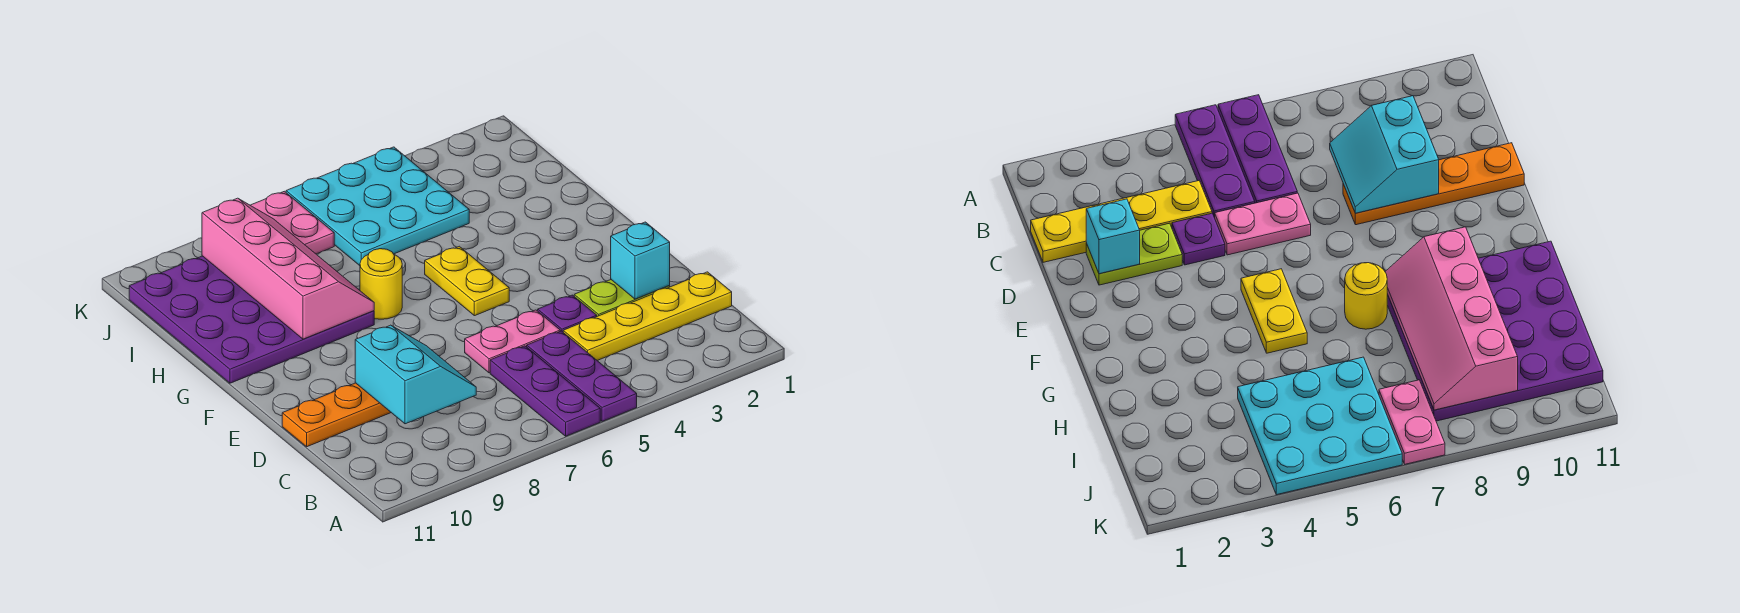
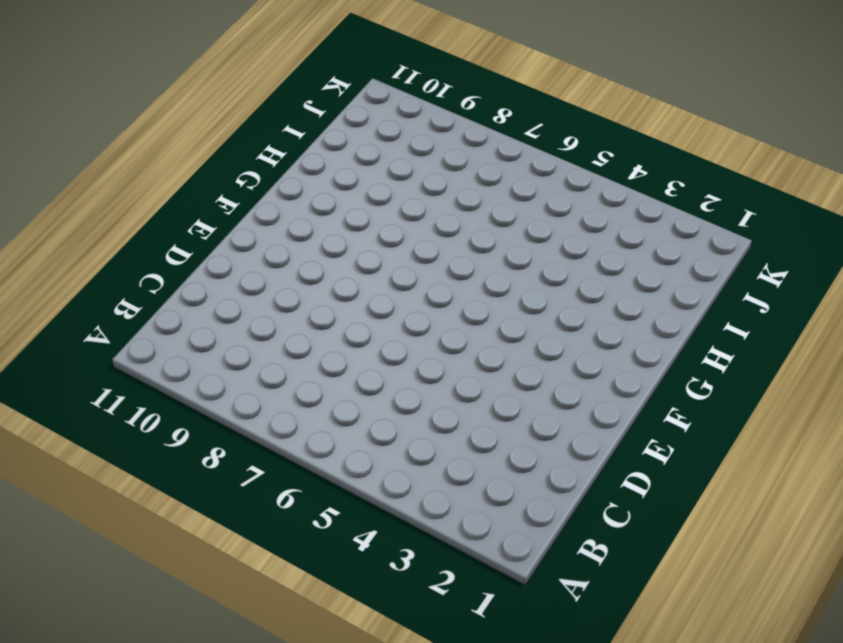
none -> purple 1x3 plate [527,331,637,421]
none -> purple 1x3 plate [490,346,600,436]
none -> yellow 1x4 plate [563,272,732,360]

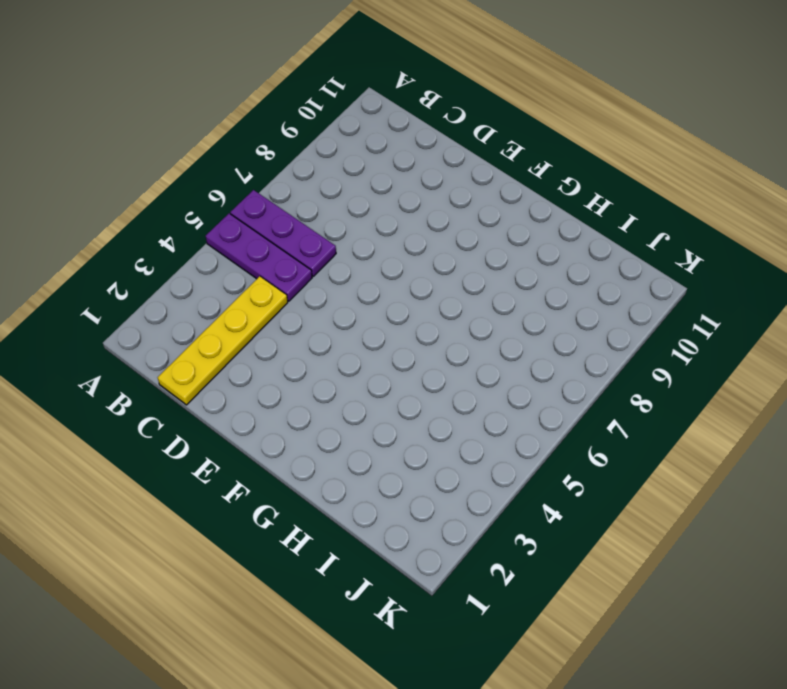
none -> lime 1x2 plate [574,280,670,316]
none -> purple 1x1 plate [538,295,597,332]
none -> pink 1x2 plate [465,310,560,373]

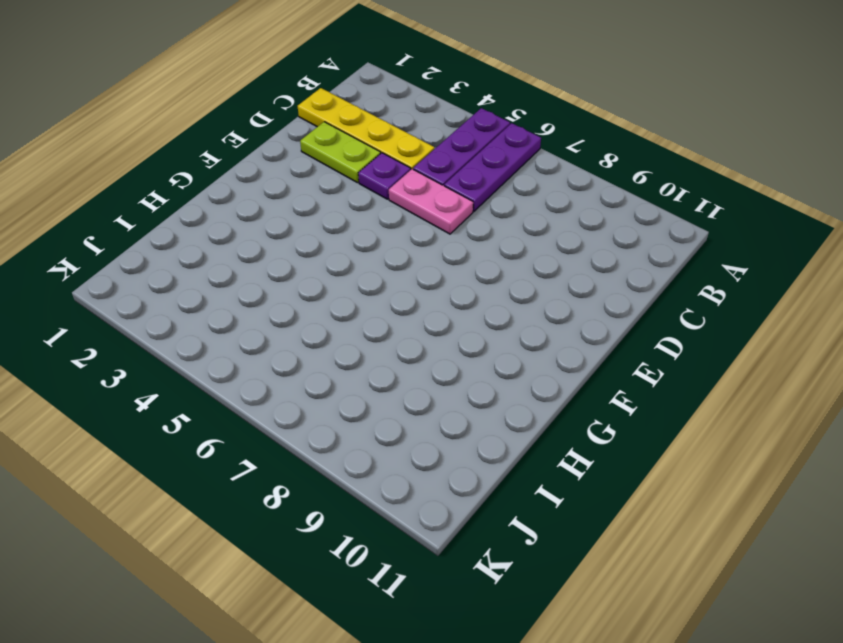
none -> orange 1x4 plate [282,383,391,447]
none -> yellow 1x2 plate [425,246,509,316]
none -> yellow 1x1 round brick [360,249,402,319]

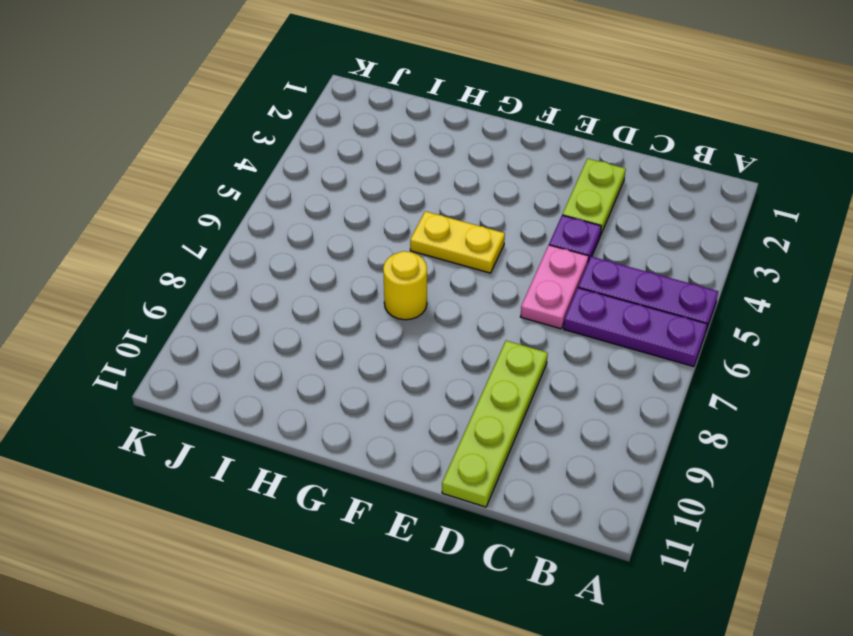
lime 1x4 plate [442,341,548,507] -> orange 1x4 plate [282,383,391,447]
none -> yellow 1x4 plate [563,272,732,360]
none -> purple 4x4 plate [129,256,374,383]
none -> cyan 3x3 plate [286,147,469,266]

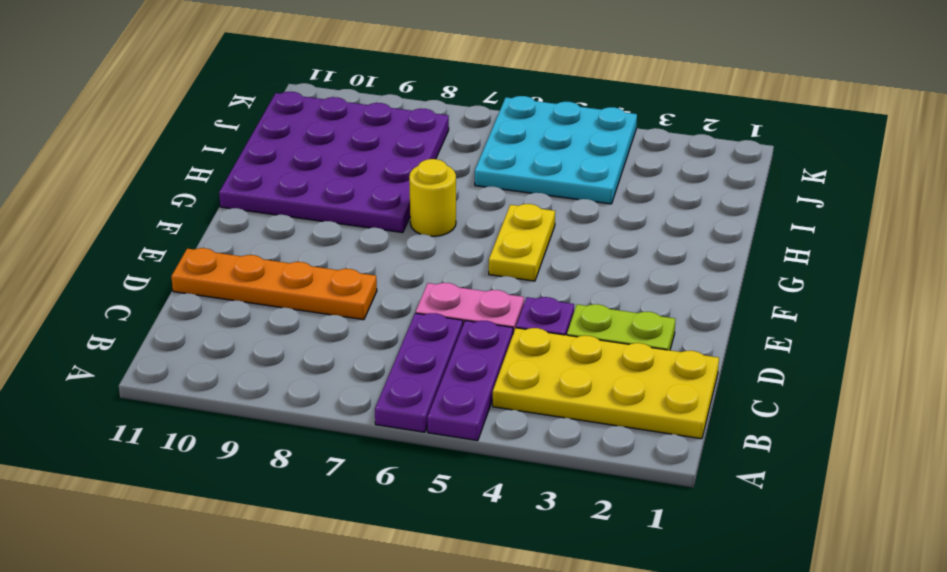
yellow 2x4 plate [493,328,719,439] -> yellow 1x4 plate [563,272,732,360]
none -> pink 1x2 plate [250,191,334,254]
none -> cyan 2x2 slope [355,325,476,424]
none -> cyan 1x1 brick [611,222,670,299]

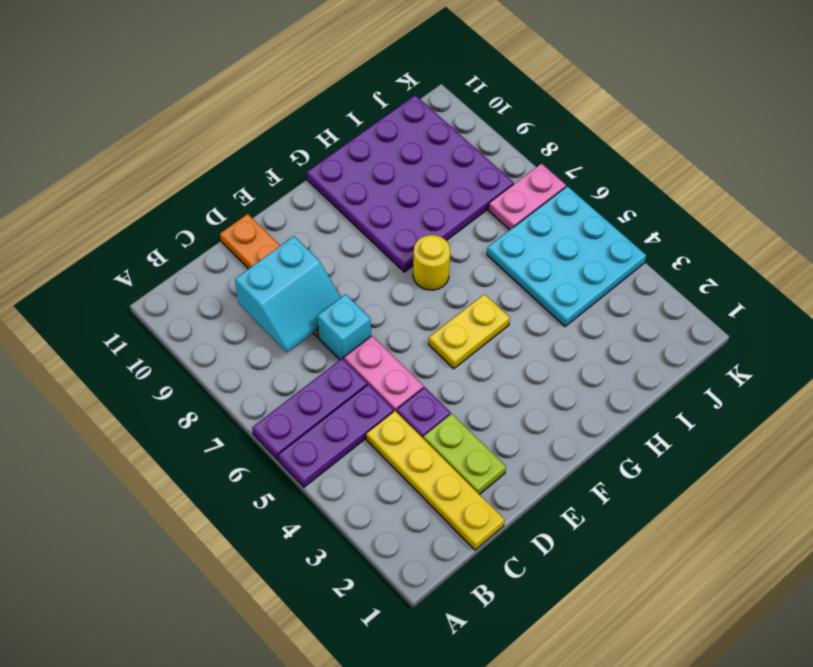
cyan 1x1 brick [317,294,371,360] -> cyan 1x1 brick moved to [611,222,670,299]
none -> pink 2x4 slope [202,198,374,339]

